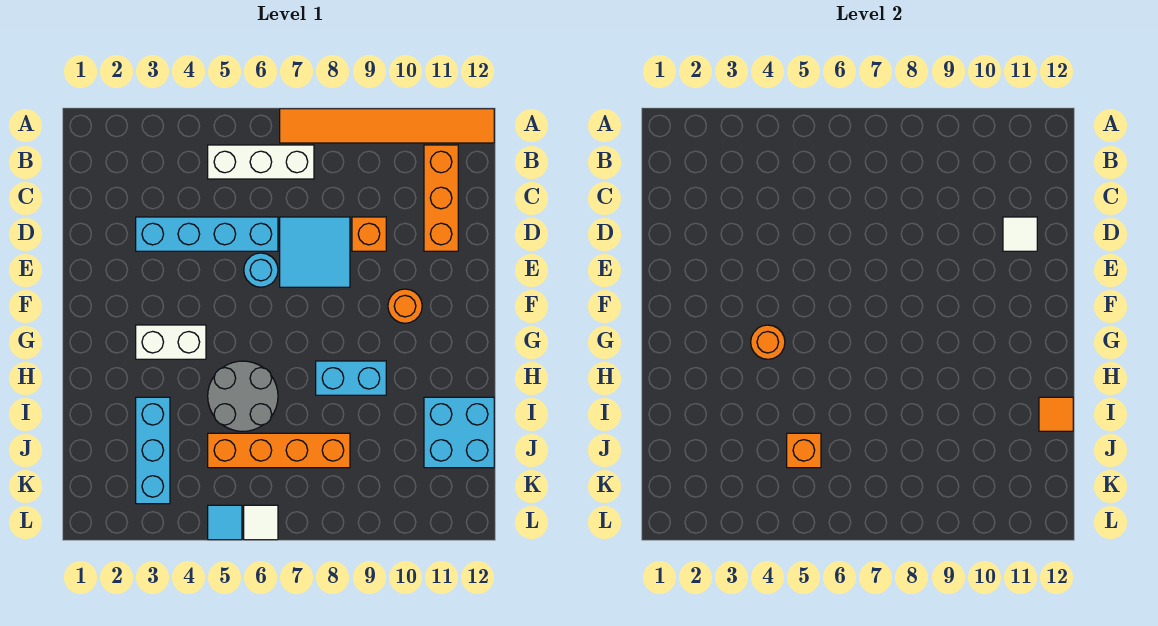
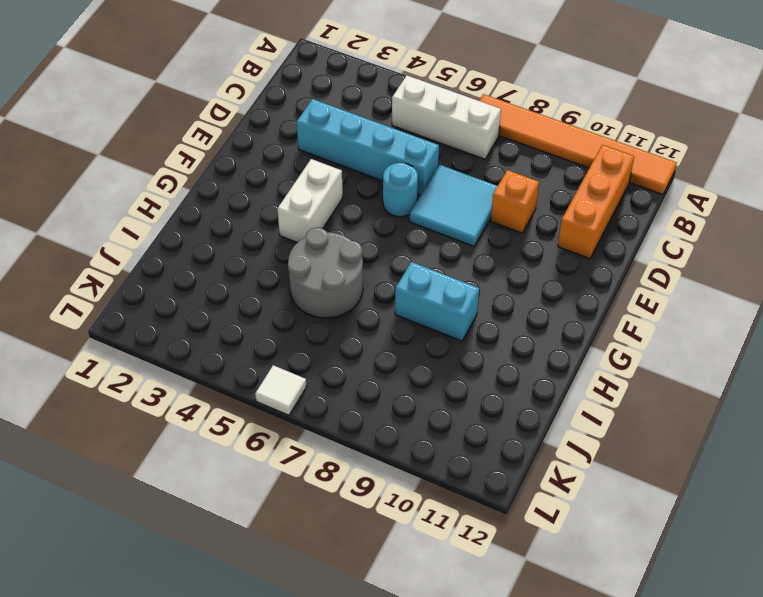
white 1x2 brick [277,159,343,243] -> white 1x2 brick turned to [136,325,206,359]
none -> orange 1x1 round brick [388,289,422,323]
none -> cyan 1x3 brick [136,397,170,504]
none -> cyan 2x2 brick [424,397,494,468]

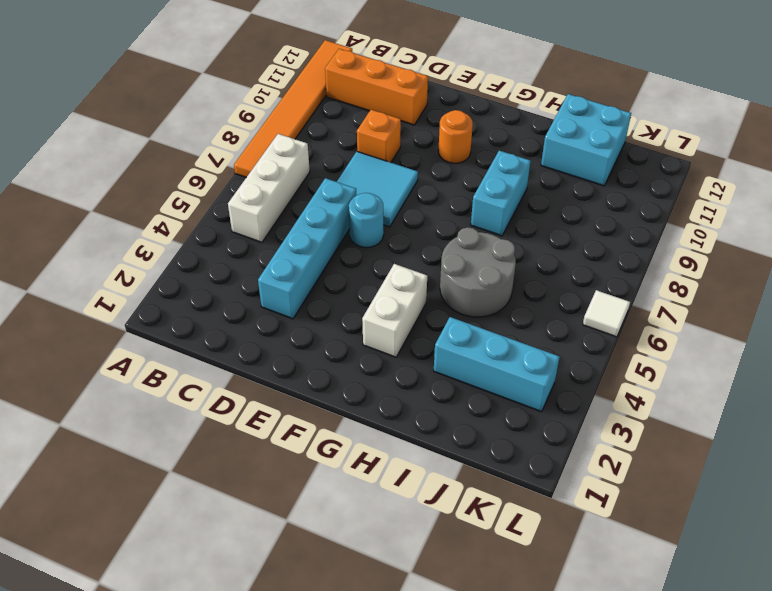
none -> orange 1x4 brick [208,433,350,468]
none -> cyan 1x1 tile [208,505,242,540]
none -> white 1x1 tile [1003,217,1037,251]

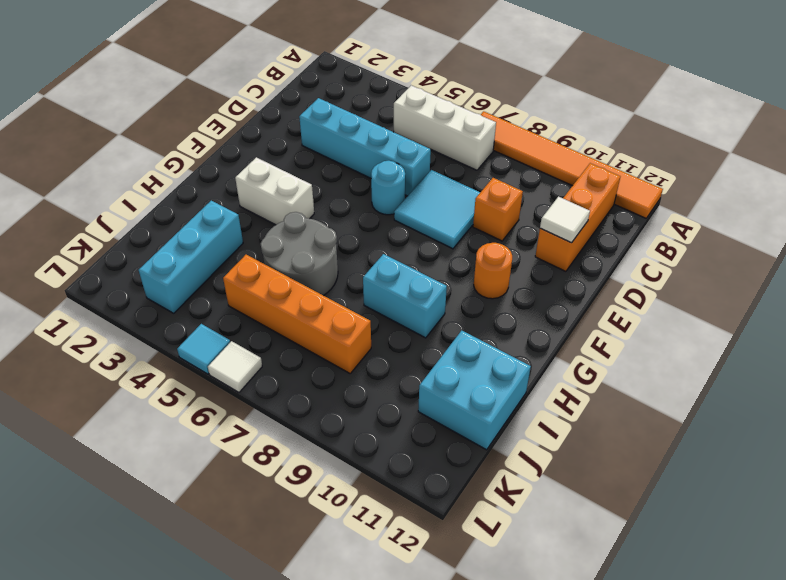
none -> orange 1x1 round brick [751,325,785,359]
none -> orange 1x1 tile [1039,397,1073,431]
none -> orange 1x1 brick [787,433,821,468]

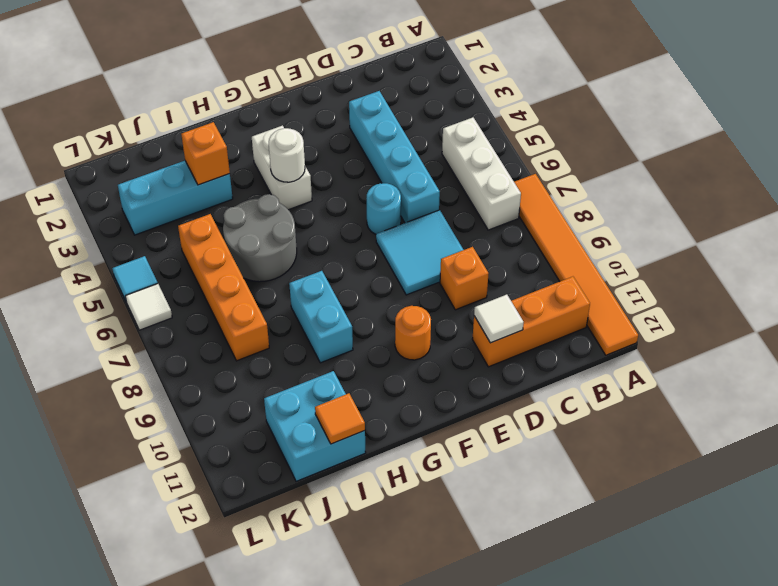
white 1x1 round brick [269,128,305,182] -> orange 1x1 round brick [751,325,785,359]
orange 1x1 brick [181,122,230,185] -> orange 1x1 brick moved to [787,433,821,468]

